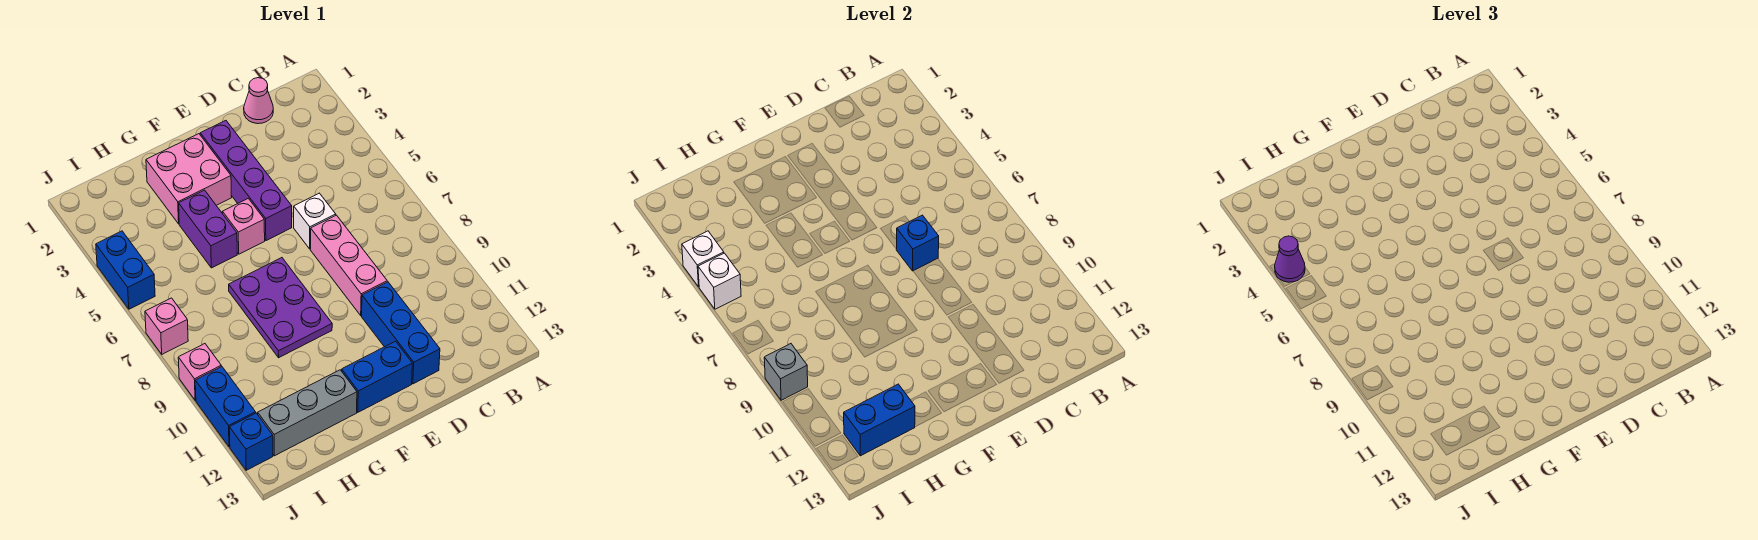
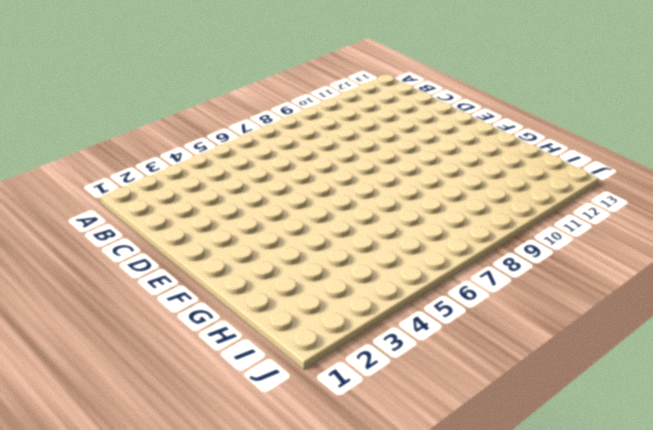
none -> pink 1x1 cone [244,78,273,124]
none -> white 1x1 brick [294,193,336,249]
none -> pink 1x3 brick [310,215,387,315]

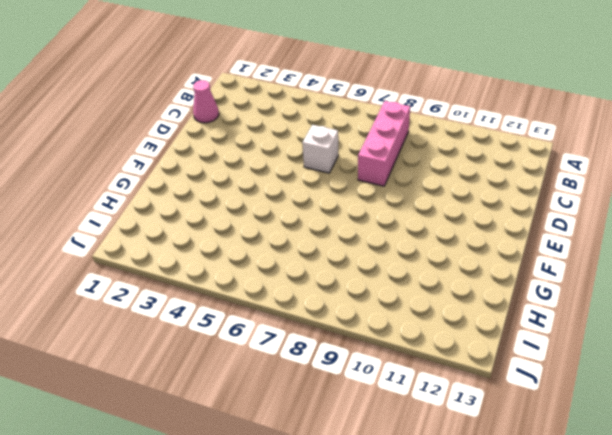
pink 1x3 brick [358,101,410,186] -> pink 1x3 brick turned to [310,215,387,315]
none -> blue 1x3 brick [362,282,440,384]
none -> purple 1x4 brick [200,121,292,241]
none -> blue 1x2 brick [342,341,412,412]

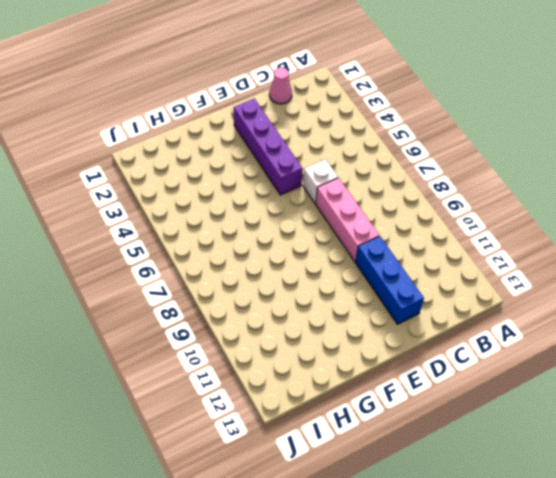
none -> blue 1x2 brick [342,341,412,412]
none -> pink 2x2 brick [146,134,232,224]
none -> pink 1x1 brick [223,198,265,254]

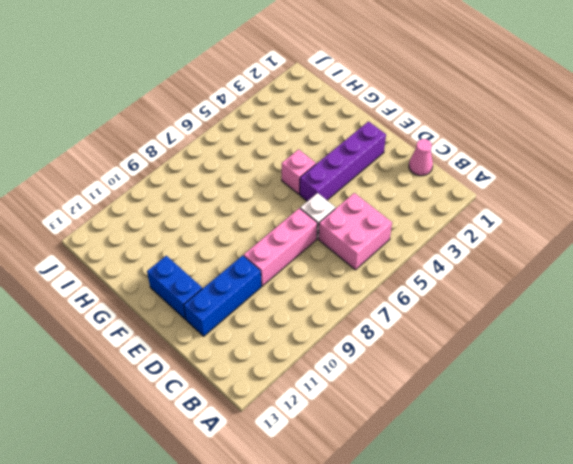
pink 2x2 brick [318,193,392,270] -> pink 2x2 brick moved to [146,134,232,224]
none -> purple 2x3 plate [229,258,332,358]
none -> purple 1x2 brick [179,190,237,268]
none -> grey 1x3 brick [258,370,357,456]

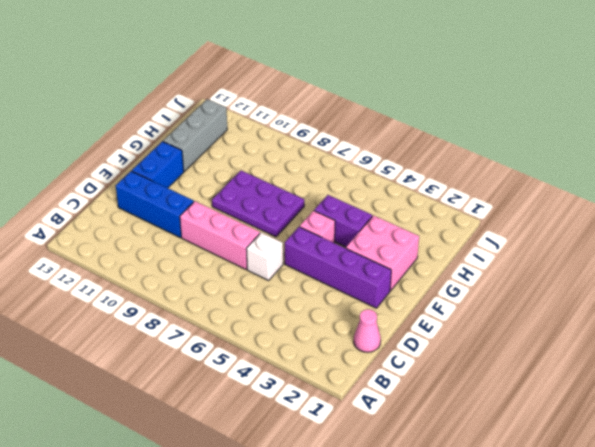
none -> blue 1x2 brick [96,231,155,309]
none -> pink 1x1 brick [145,298,188,354]
none -> pink 1x1 brick [178,344,221,400]

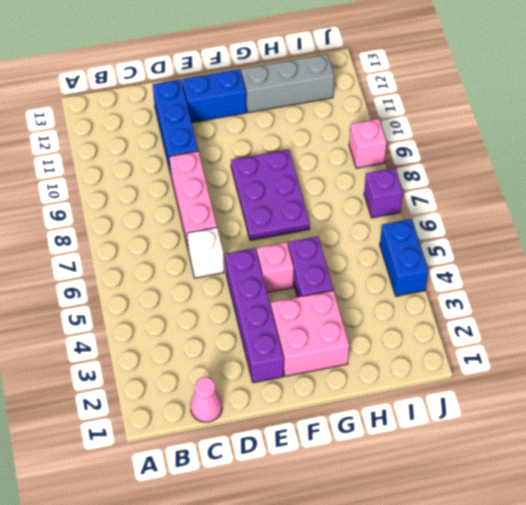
purple 1x1 brick [364,168,403,218] -> pink 1x1 brick [145,298,188,354]
none -> blue 1x2 brick [195,366,256,447]
none -> blue 1x1 brick [229,413,273,470]
none -> blue 1x1 brick [896,215,939,271]

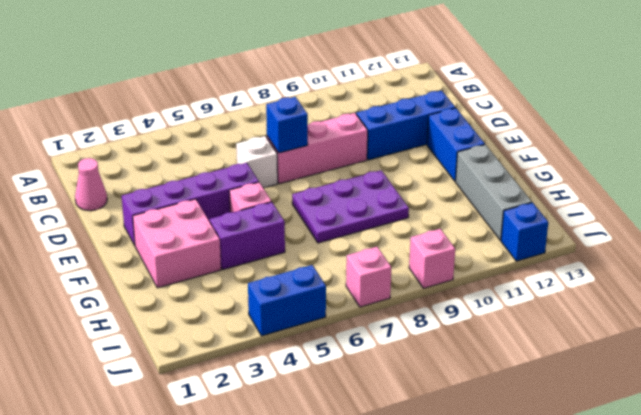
none -> blue 1x2 brick [195,366,256,447]
none -> blue 1x2 brick [844,384,915,456]
none -> white 1x1 brick [682,231,724,287]

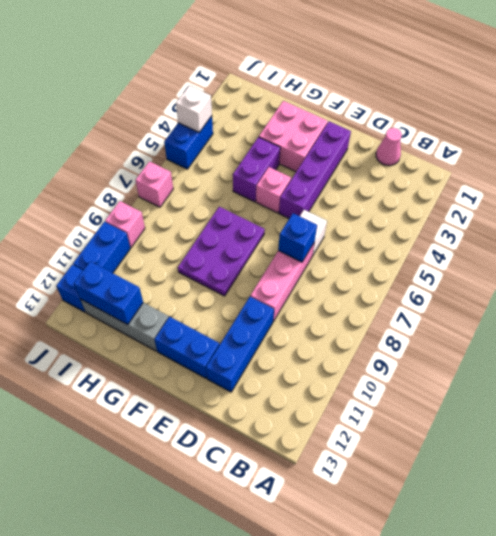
none -> white 1x1 brick [698,253,741,309]
none -> grey 1x1 brick [764,344,808,400]
none -> purple 1x1 cone [1275,236,1305,282]

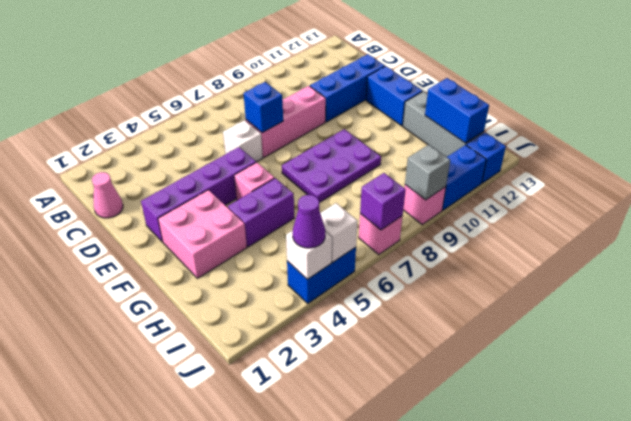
purple 1x1 brick [360,173,406,230] -> none

